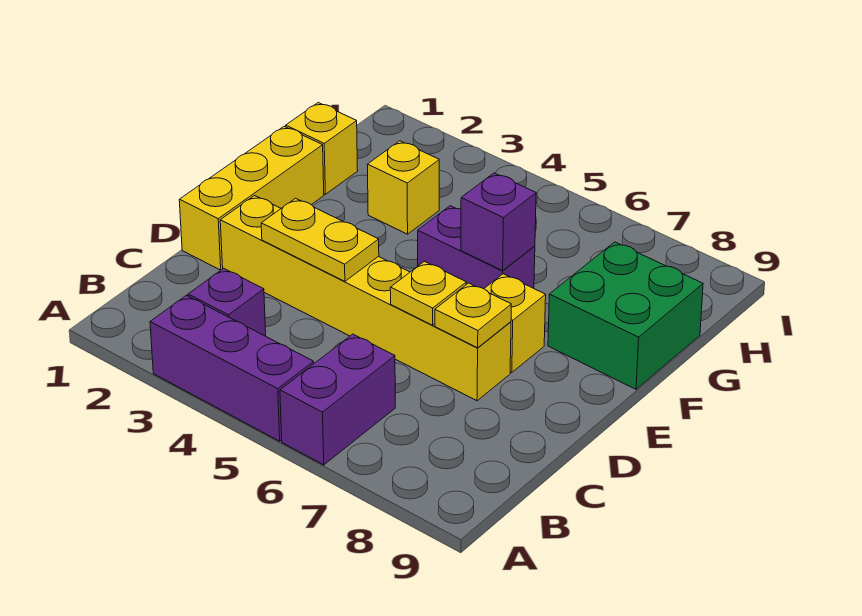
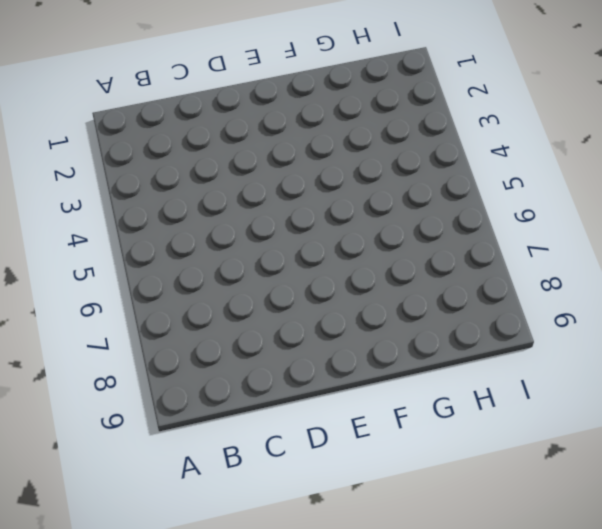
none -> purple 1x3 brick [150,295,314,441]
none -> purple 1x2 brick [280,334,395,465]
none -> purple 1x1 brick [188,268,266,336]

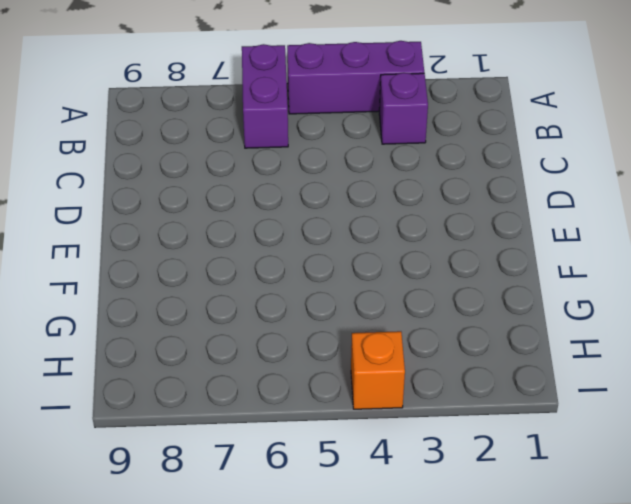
orange 1x1 brick [351,331,405,409] -> none
none -> yellow 1x3 brick [179,127,324,270]
none -> yellow 1x6 brick [220,196,511,401]
none -> yellow 1x1 brick [484,274,546,373]

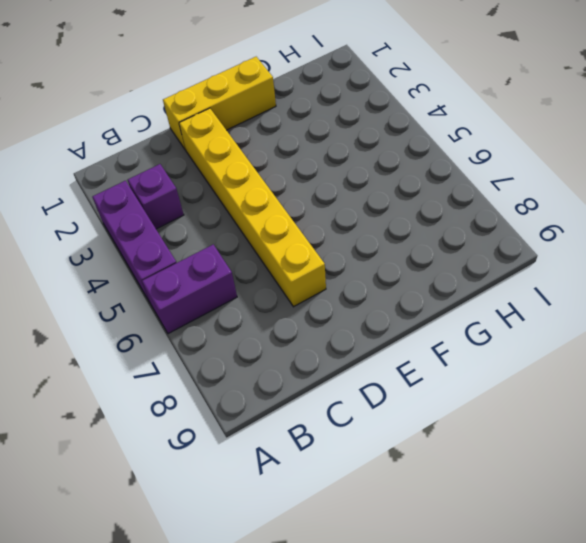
none -> yellow 1x1 brick [484,274,546,373]
none -> purple 1x2 brick [418,206,535,289]
none -> green 2x2 brick [548,242,703,389]

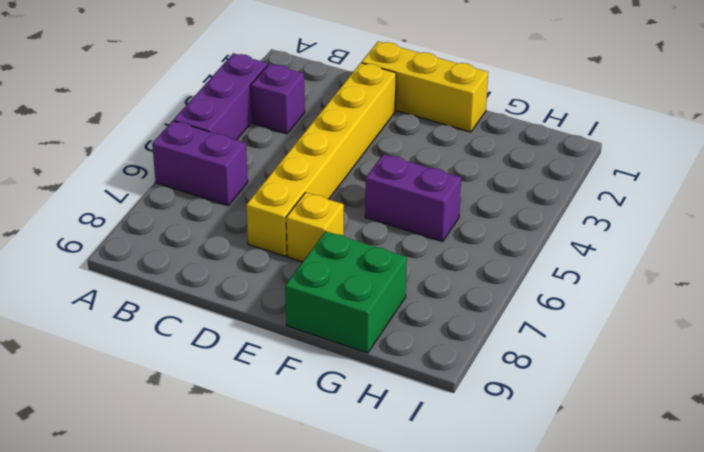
purple 1x2 brick [365,154,461,242] -> purple 1x2 brick turned to [418,206,535,289]
none -> yellow 1x1 brick [286,103,358,194]
none -> yellow 1x1 brick [367,141,439,234]
none -> yellow 1x2 plate [261,198,379,281]

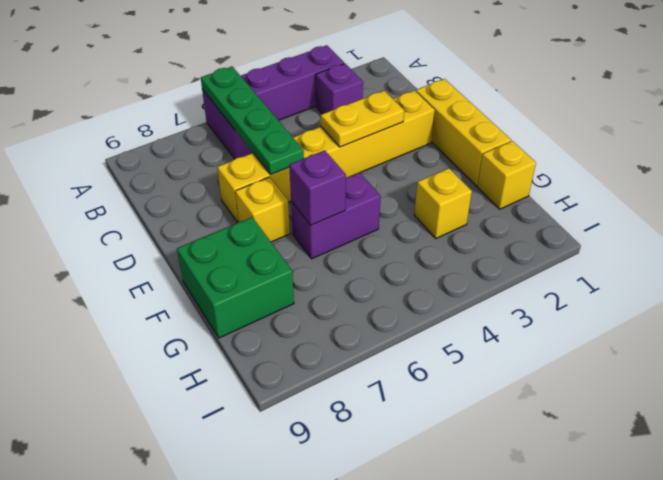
green 1x4 plate [201,67,304,175] -> yellow 1x1 plate [390,261,467,325]
none -> yellow 1x1 plate [435,283,511,348]

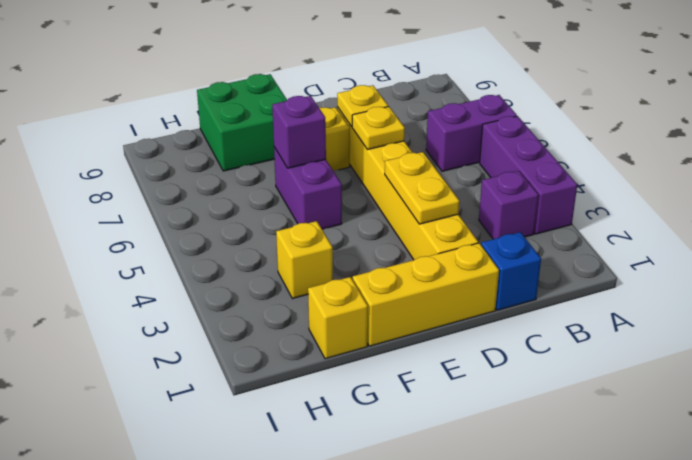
blue 1x1 brick [481,232,541,310] -> none

